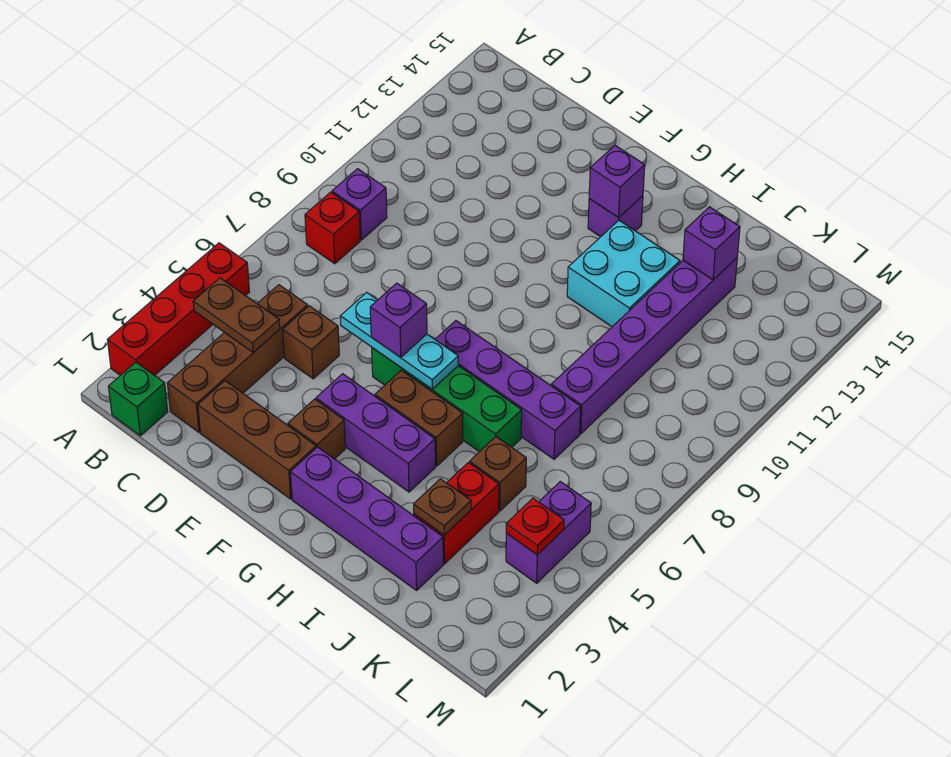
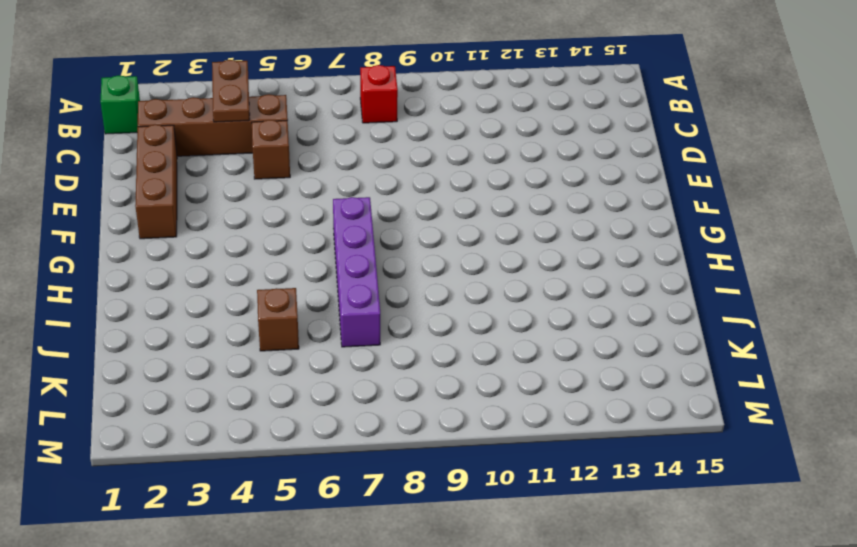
none -> red 1x4 brick [108,243,249,376]
none -> purple 1x1 brick [332,169,387,240]
none -> brown 1x1 brick [288,399,346,459]

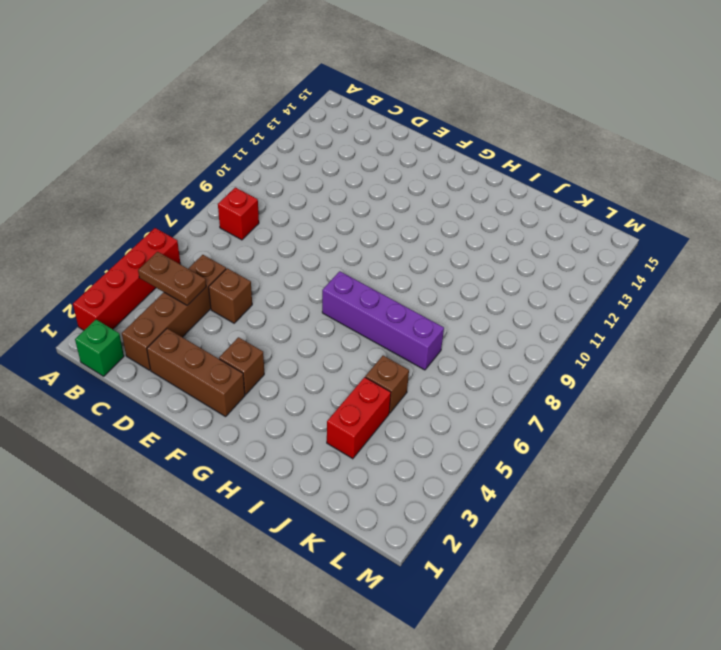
none -> purple 1x1 brick [332,169,387,240]
none -> purple 1x3 brick [316,374,435,492]
none -> green 1x4 brick [372,348,522,452]

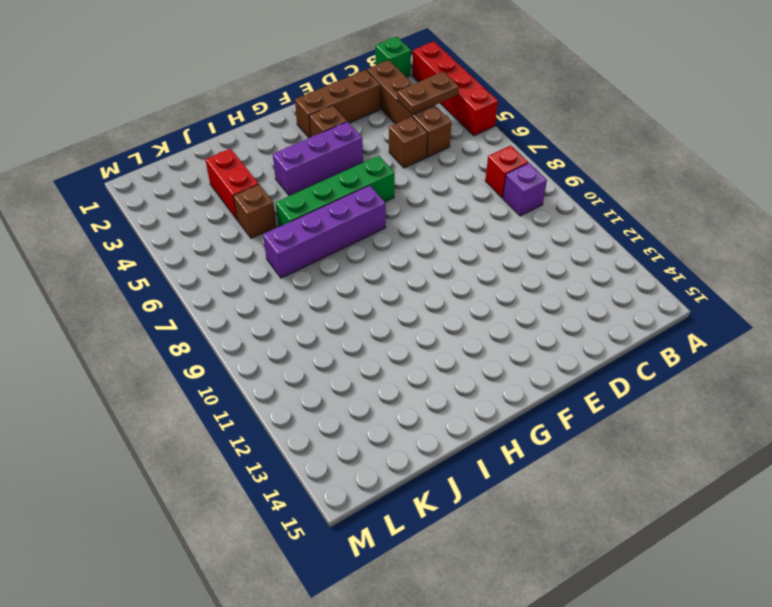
none -> purple 1x4 brick [290,447,443,590]
none -> brown 1x2 brick [375,370,463,466]
none -> purple 1x1 brick [588,196,643,237]

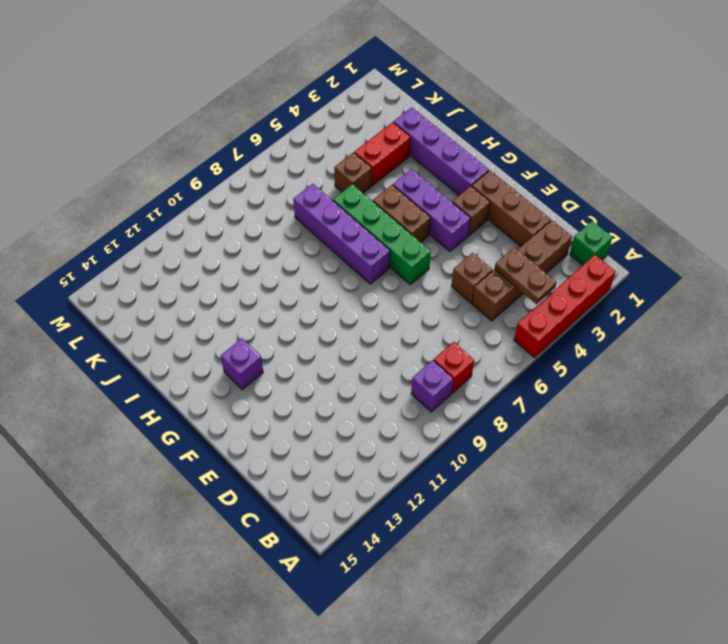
none -> cyan 2x2 brick [567,221,680,327]
none -> purple 1x6 brick [551,258,737,434]
none -> purple 1x2 brick [506,482,591,583]

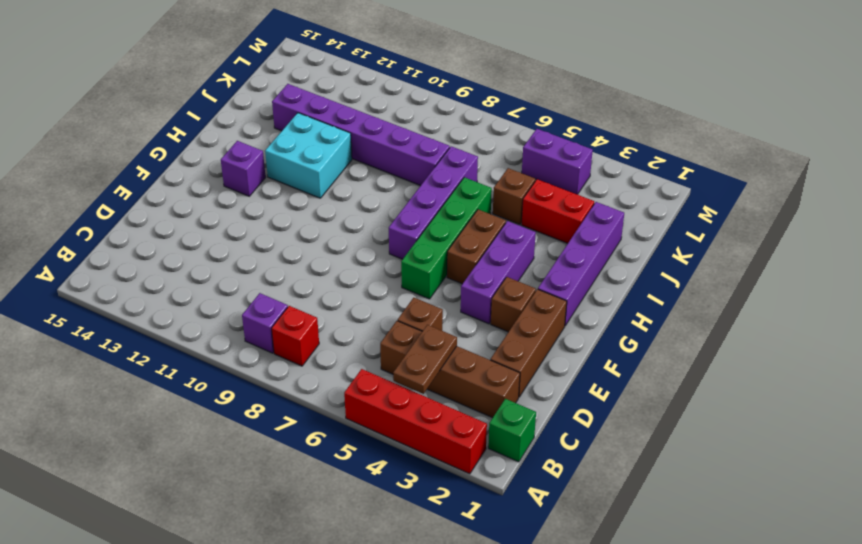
none -> cyan 1x3 plate [340,292,458,389]
none -> purple 1x1 brick [589,146,645,218]
none -> brown 1x1 plate [414,479,471,535]

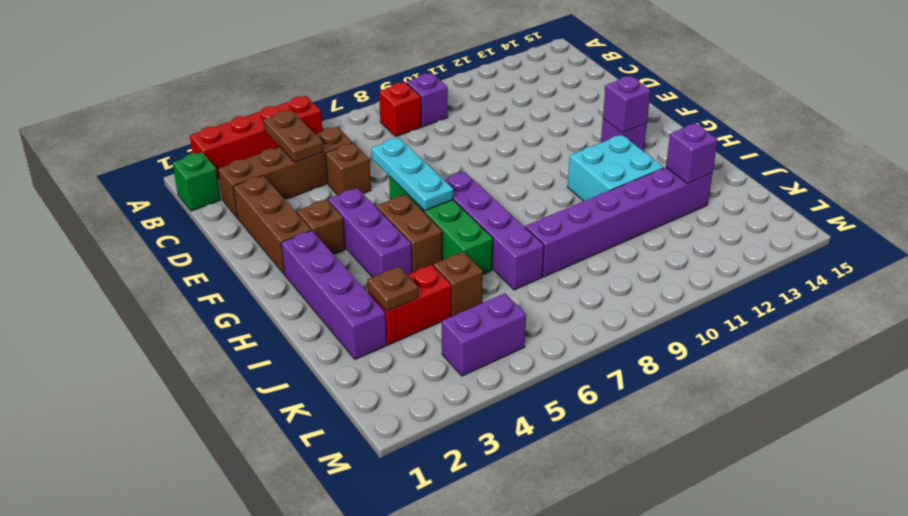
none -> red 1x1 plate [506,498,564,555]
none -> purple 1x1 brick [370,283,427,358]

